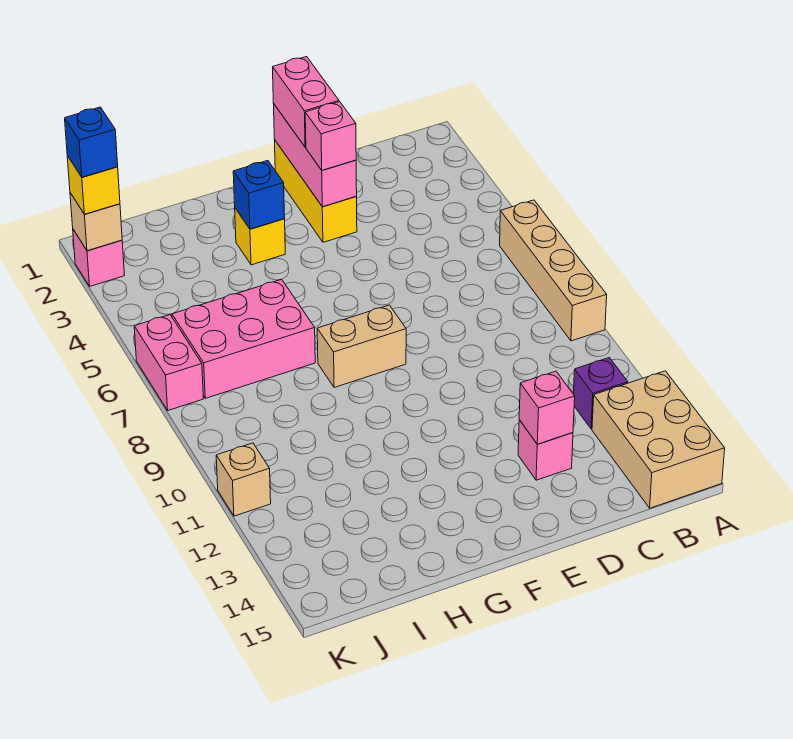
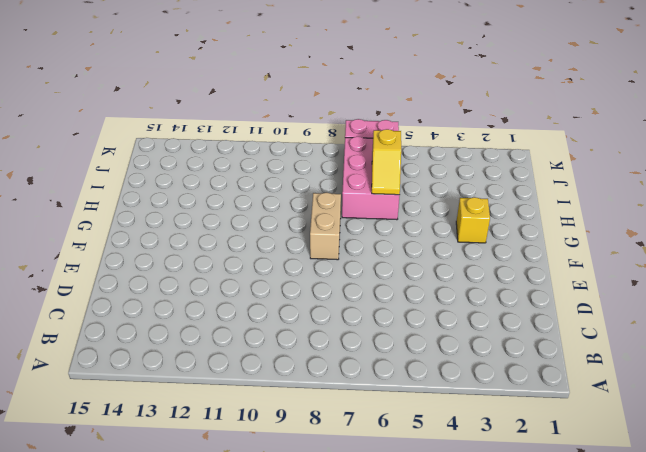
yellow 1x2 slope [372,129,401,195] -> none
none -> tan 1x4 brick [500,200,607,341]
none -> tan 2x3 brick [592,371,725,508]
none -> purple 1x1 brick [574,358,628,429]

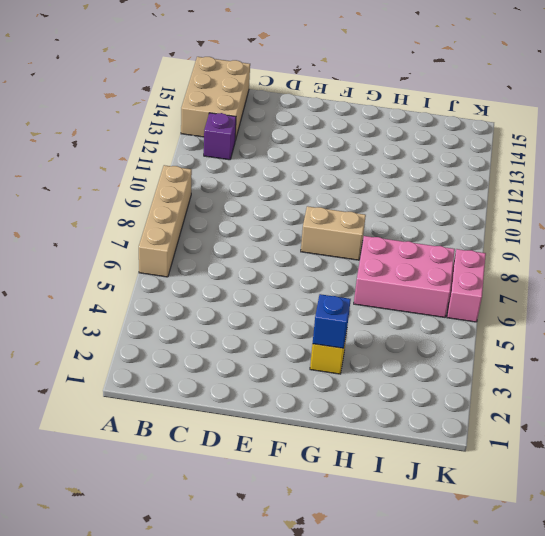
none -> pink 1x1 brick [518,420,573,480]
none -> yellow 1x3 brick [274,140,357,242]
none -> pink 1x1 brick [73,230,125,286]

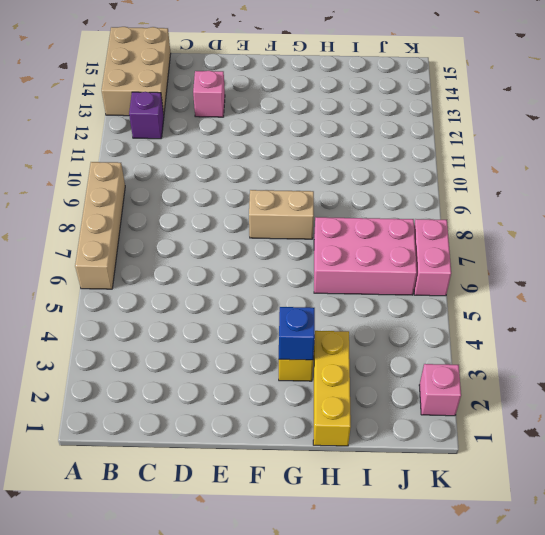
yellow 1x3 brick [313,331,351,446] -> yellow 1x3 brick moved to [274,140,357,242]
none -> tan 1x1 brick [216,443,271,516]
none -> pink 1x1 brick [519,371,575,444]
none -> pink 1x3 brick [274,105,357,207]

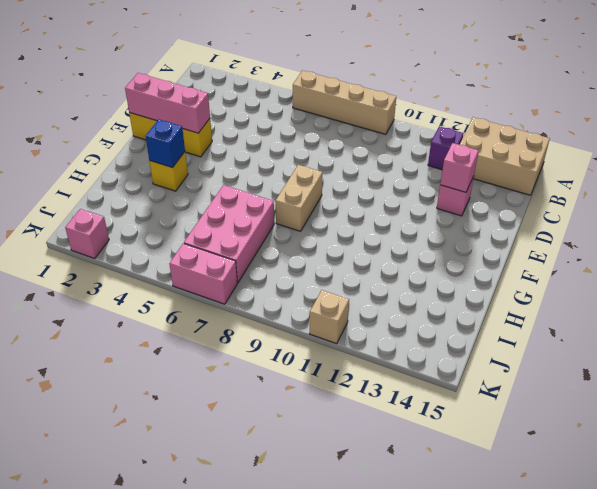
none -> tan 1x1 brick [70,193,122,251]
none -> pink 1x2 brick [273,57,339,147]
none -> pink 1x1 brick [305,102,356,170]

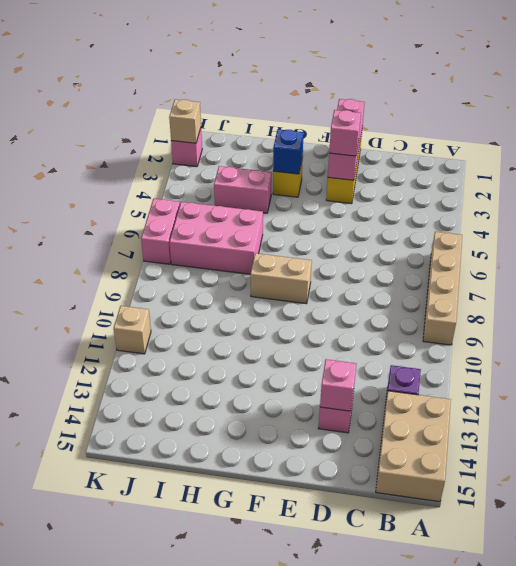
pink 1x2 brick [214,166,272,213] -> pink 1x2 brick turned to [273,57,339,147]
none -> yellow 1x1 brick [67,156,120,214]
none -> blue 1x1 brick [65,107,118,177]

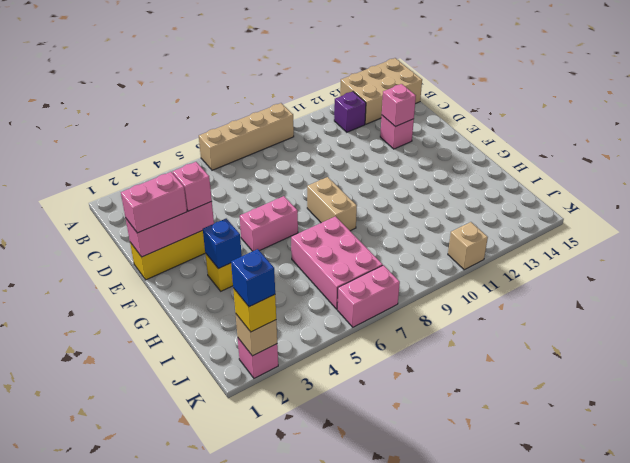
pink 1x2 brick [240,196,298,251] -> none

